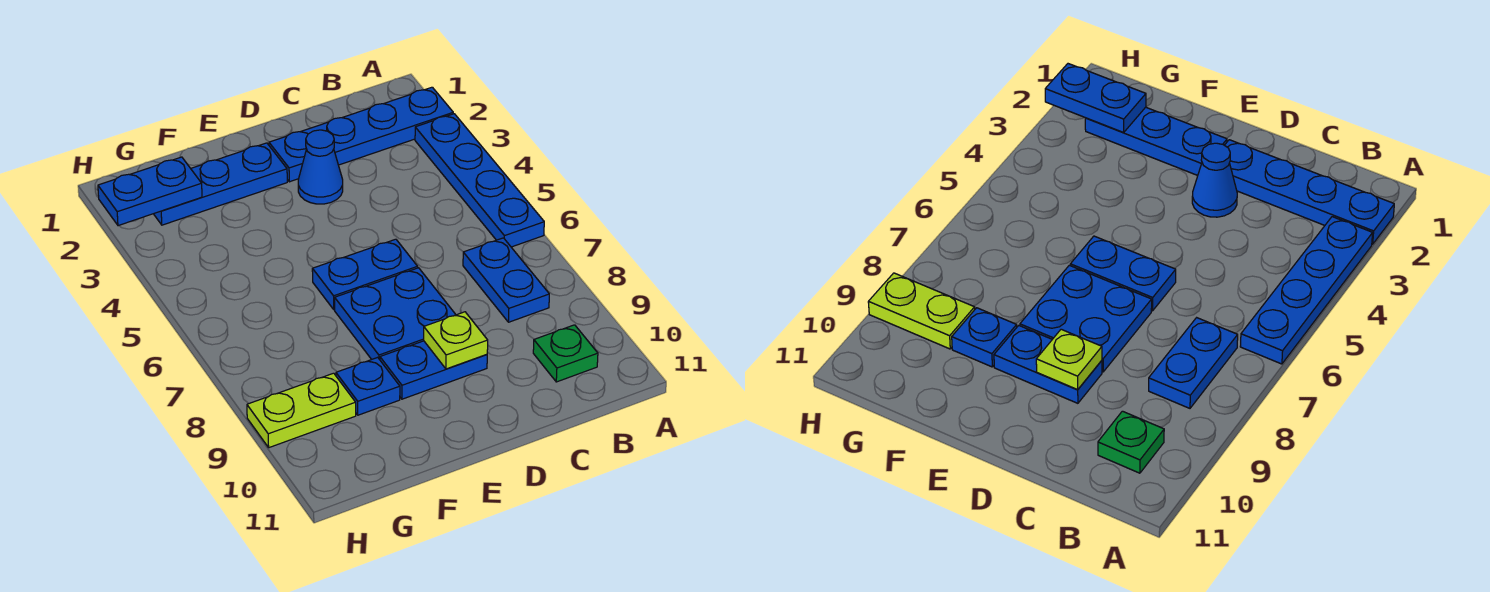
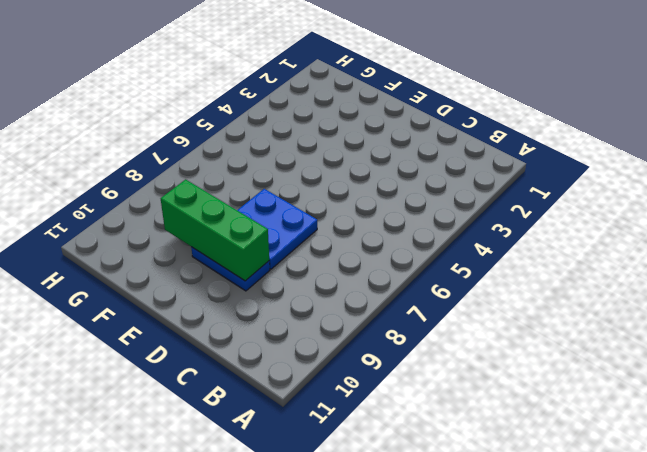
green 1x3 brick [161,179,269,281] -> lime 1x1 plate [424,312,488,369]
none -> blue 1x4 plate [269,87,453,182]
none -> blue 1x4 plate [415,114,544,247]
none -> blue 1x2 plate [463,238,549,322]

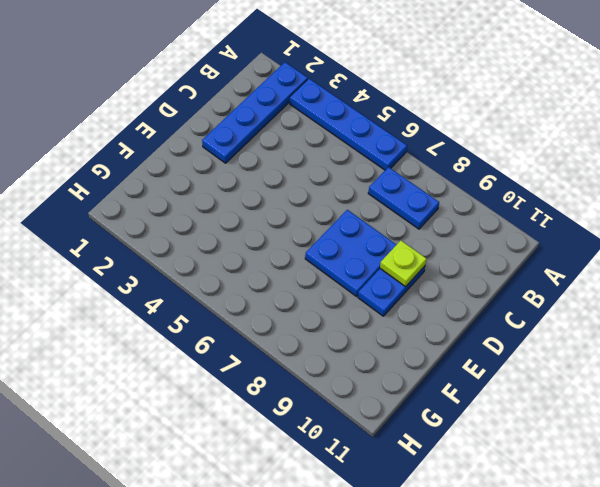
none -> green 1x1 plate [533,325,598,382]
none -> blue 1x1 cone [298,130,343,204]
none -> blue 1x2 plate [312,239,418,310]

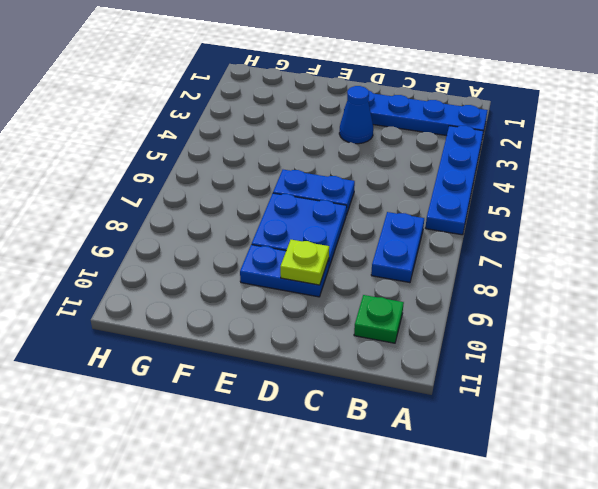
none -> blue 1x3 plate [154,143,287,225]
none -> blue 1x1 plate [336,357,400,415]
none -> lime 1x2 plate [247,373,356,448]

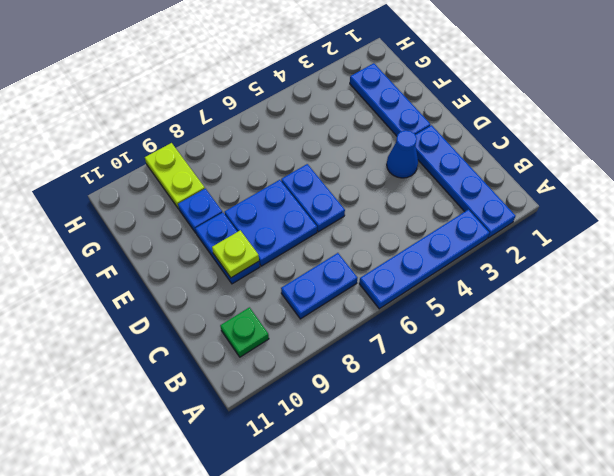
none -> blue 1x2 plate [98,157,202,226]

